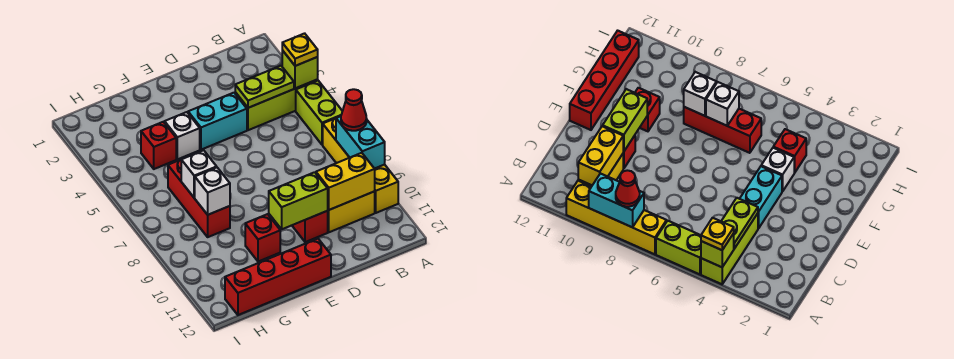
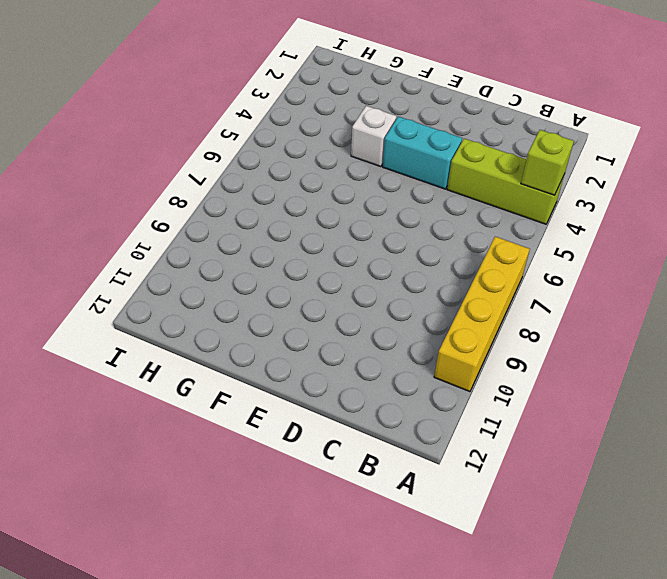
none -> lime 1x2 brick [296,81,342,145]
none -> yellow 1x2 brick [328,191,375,232]
none -> red 1x1 brick [292,211,328,242]

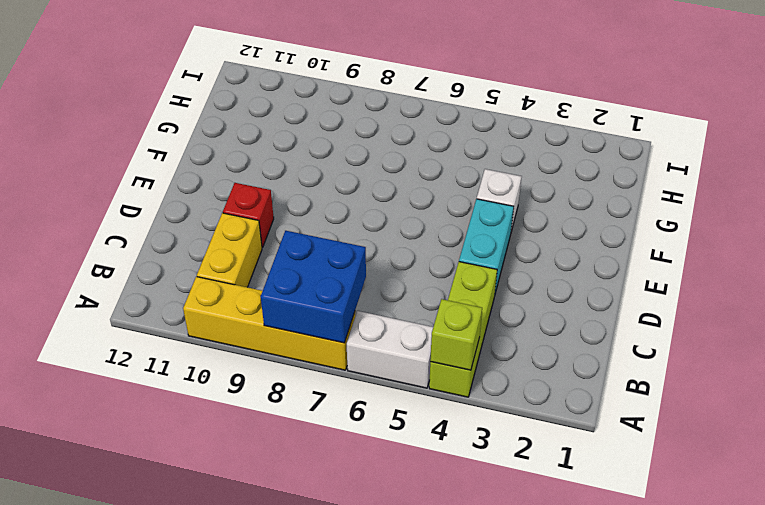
white 1x2 brick [347,311,433,388] -> lime 1x2 brick [296,81,342,145]
blue 2x2 brick [261,231,366,343] -> cyan 1x2 brick [336,116,385,169]
none -> red 1x4 brick [225,239,331,315]
none -> red 1x1 brick [245,214,280,262]
none -> red 1x1 brick [141,122,176,169]

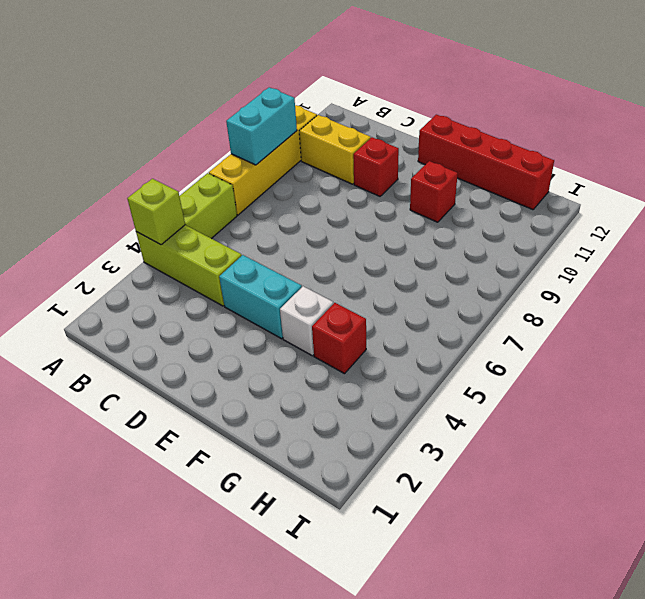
none -> red 1x3 brick [168,160,230,237]
none -> lime 1x2 plate [235,66,294,108]
none -> yellow 1x2 brick [316,153,375,210]

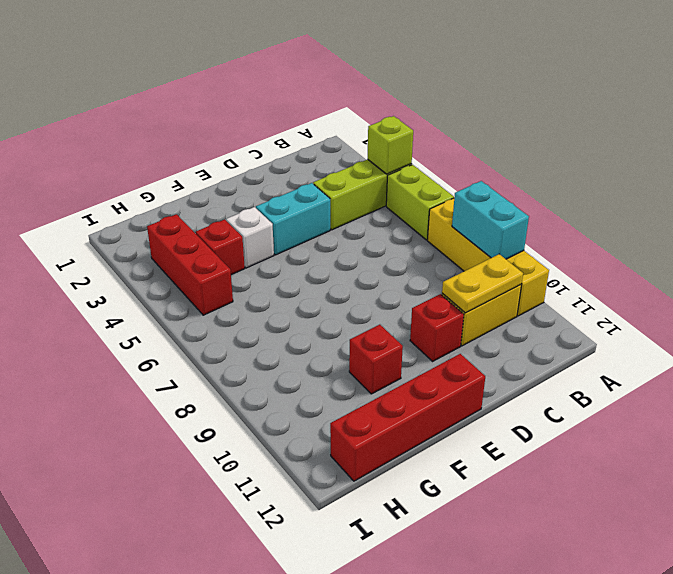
yellow 1x2 plate [442,254,523,313] -> yellow 1x2 brick [316,153,375,210]
red 1x3 brick [147,214,233,315] -> red 1x3 brick moved to [168,160,230,237]
none -> lime 1x2 plate [235,66,294,108]
none -> lime 1x2 brick [269,172,328,229]
none -> white 1x1 brick [181,150,217,198]

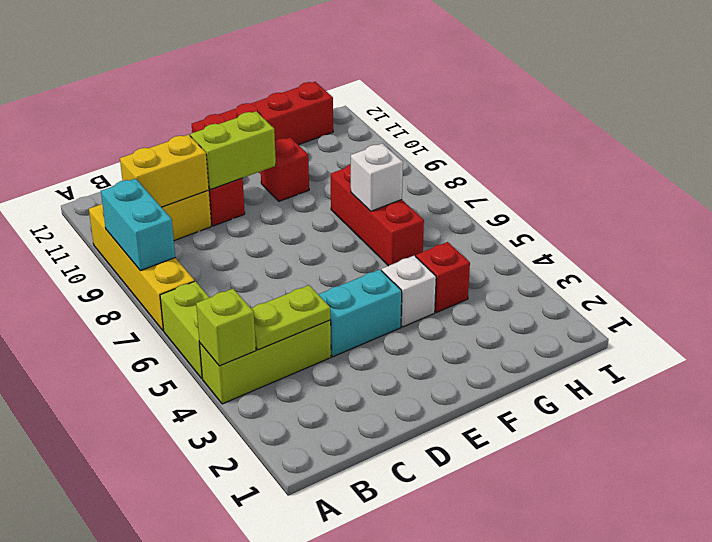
none -> white 1x1 brick [195,168,230,215]
none -> yellow 1x1 plate [282,33,318,66]
none -> red 1x1 cone [341,89,367,131]

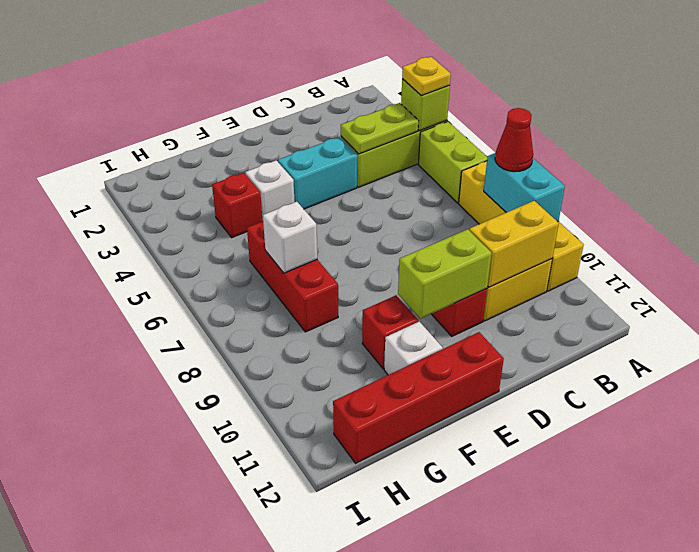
white 1x1 brick [384,321,442,375] -> white 1x1 brick moved to [195,168,230,215]

